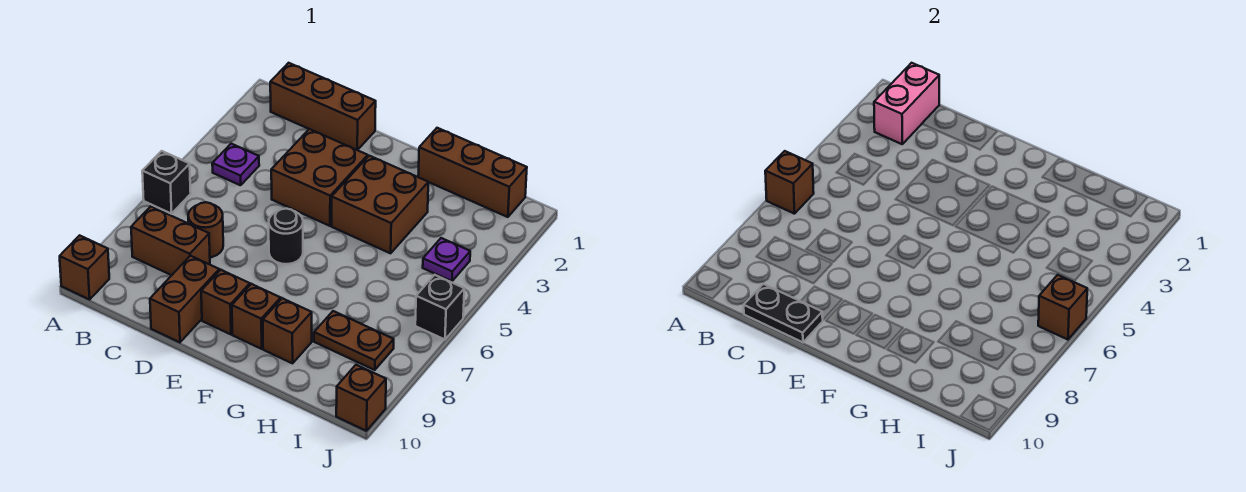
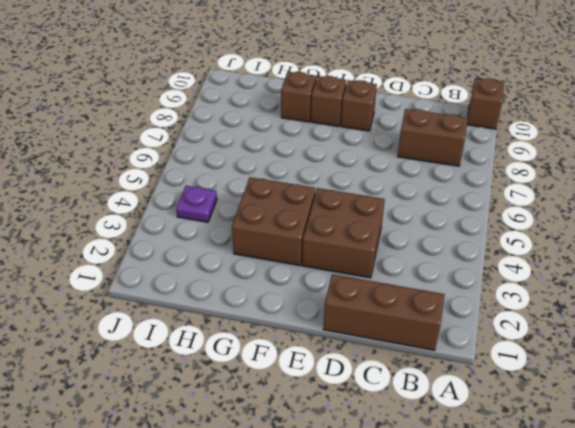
none -> black 1x1 brick [142,151,191,214]
none -> purple 1x1 plate [212,144,259,185]
none -> brown 1x1 round brick [188,202,223,257]

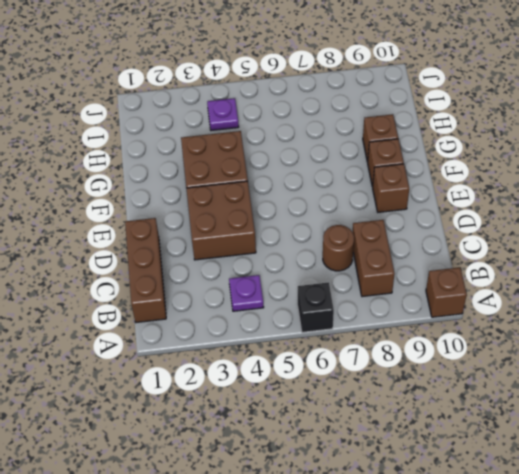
none -> brown 1x2 brick [150,256,219,342]
none -> black 1x1 round brick [269,209,303,264]
none -> brown 1x3 brick [418,128,527,217]

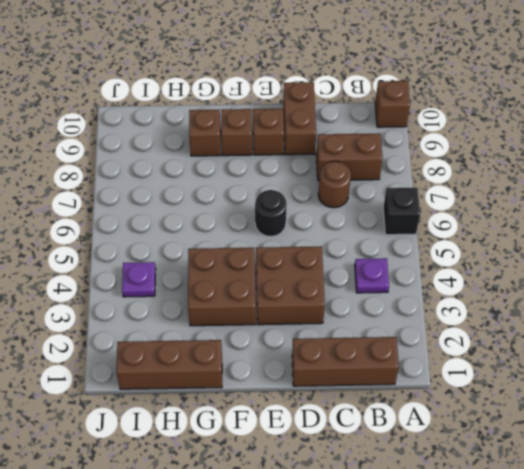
none -> brown 1x2 plate [314,311,394,370]
none -> black 1x1 brick [415,275,464,340]
none -> brown 1x1 brick [336,365,386,431]

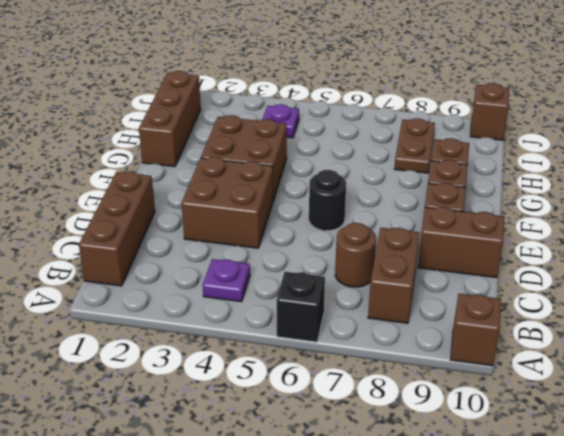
none -> black 1x1 brick [415,275,464,340]
none -> brown 1x1 brick [765,151,814,214]
none -> pink 1x2 brick [874,63,939,144]

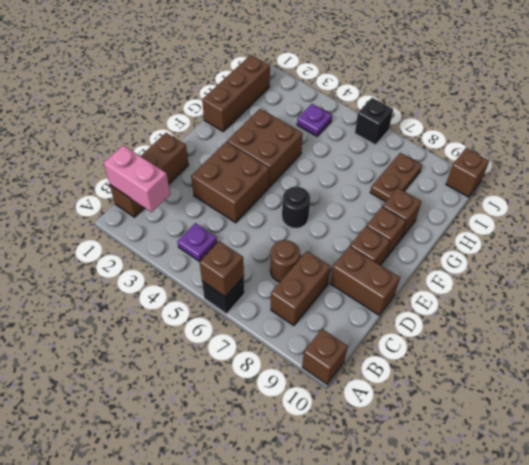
none -> black 1x2 plate [744,284,823,342]
none -> brown 1x1 brick [1038,275,1087,340]

